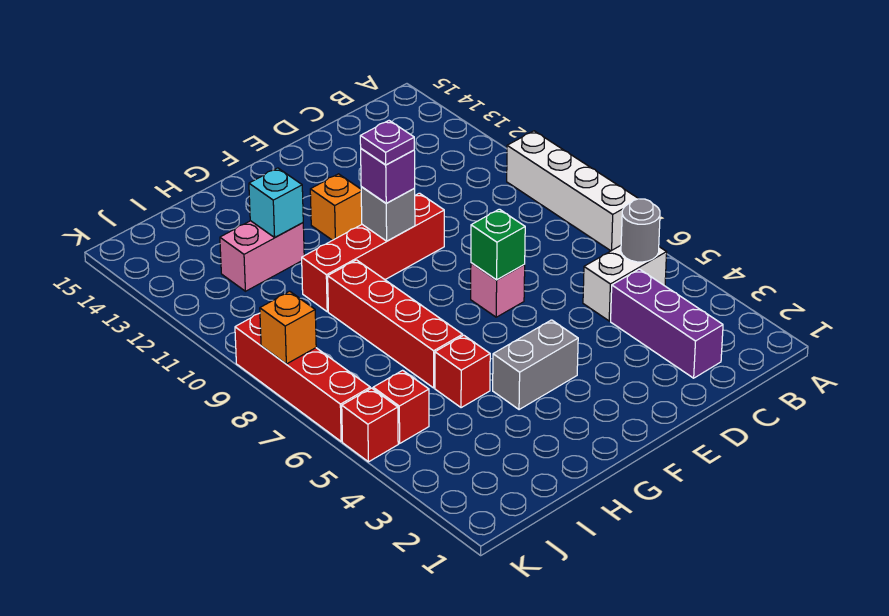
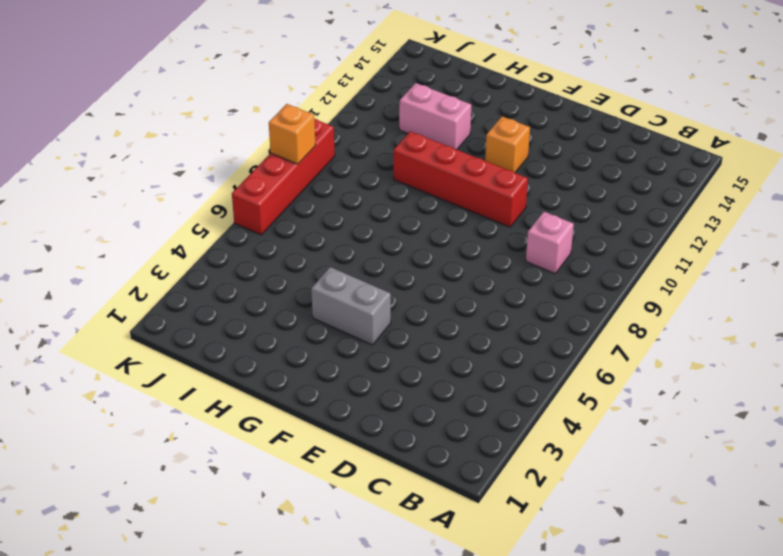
pink 1x1 brick [526,212,574,273] -> pink 1x1 brick moved to [471,263,525,317]
none -> white 1x4 brick [507,131,638,251]
none -> white 1x2 brick [583,246,667,321]
none -> purple 1x3 brick [611,269,723,378]

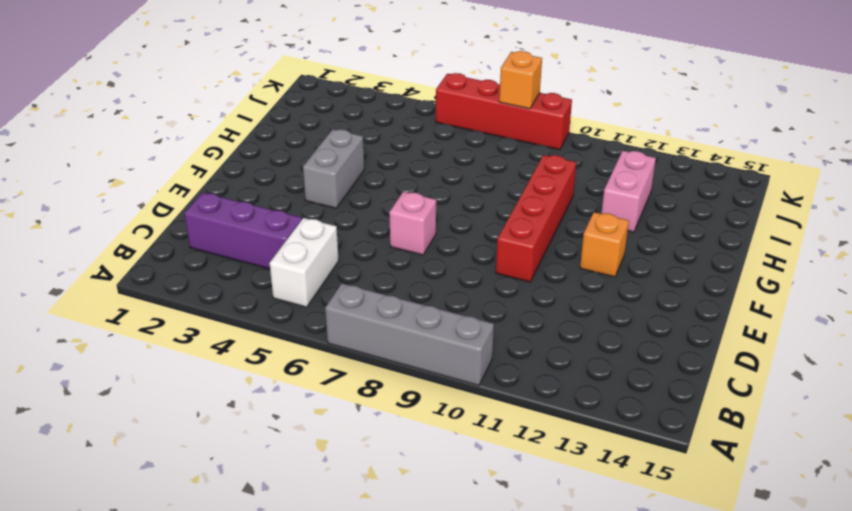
grey 1x4 brick [325,284,494,386] -> white 1x4 brick [507,131,638,251]
none -> red 1x1 brick [435,335,490,408]
none -> red 1x4 brick [328,260,463,388]
none -> red 1x1 brick [373,370,429,443]

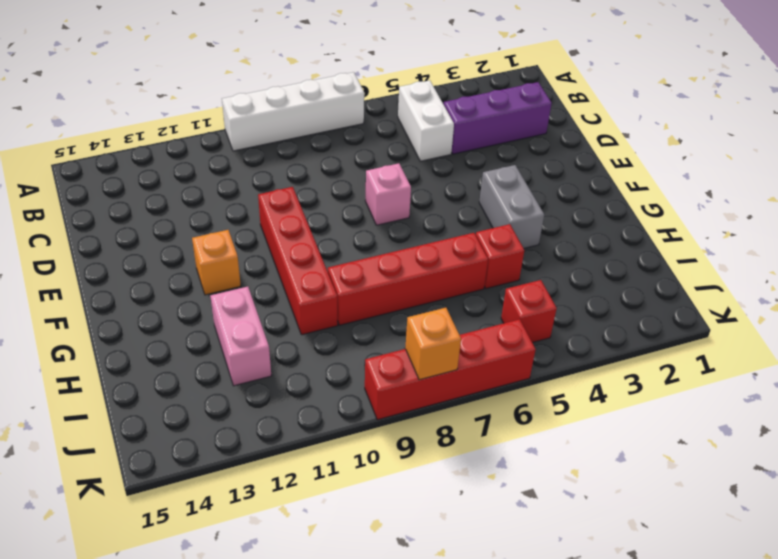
none -> red 1x1 brick [342,388,398,462]
none -> grey 1x1 round brick [621,199,660,262]
none -> green 1x1 brick [471,209,525,280]

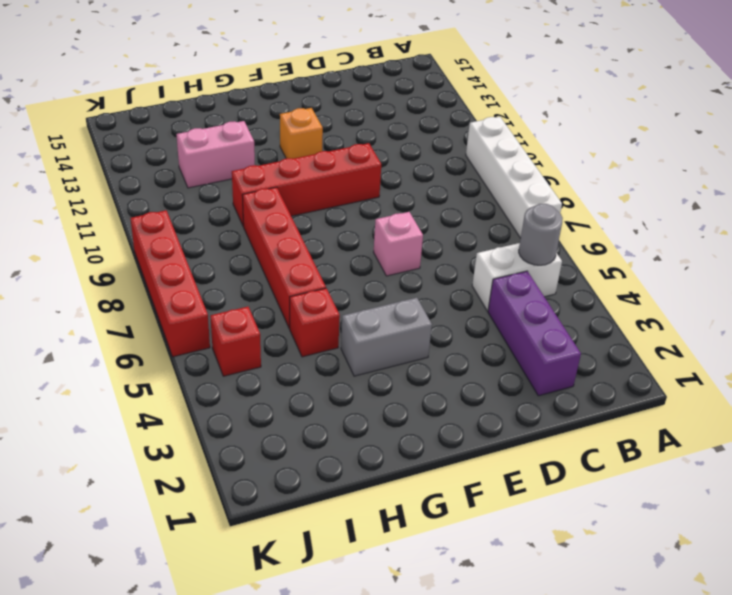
none -> red 1x1 brick [342,388,398,462]
none -> green 1x1 brick [471,209,525,280]
none -> grey 1x1 brick [361,187,415,241]

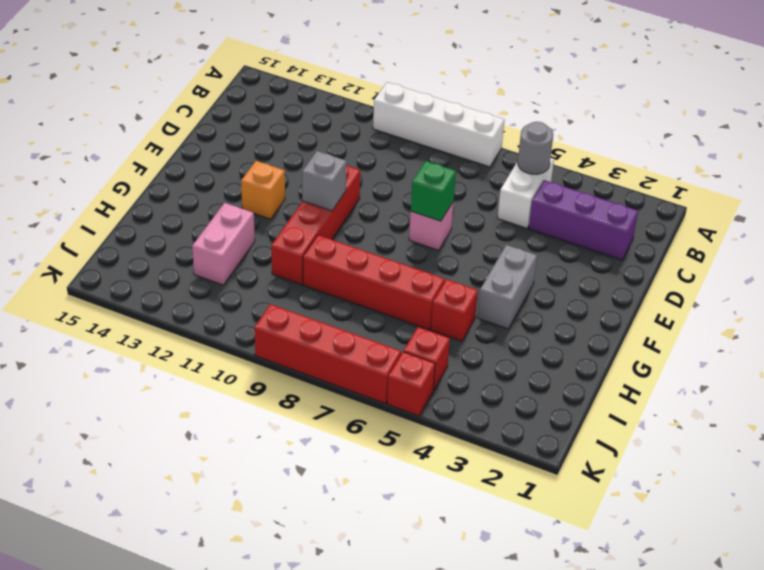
none -> cyan 1x1 brick [249,168,303,237]
none -> orange 1x1 brick [260,291,316,364]
none -> purple 1x1 brick [361,149,415,203]

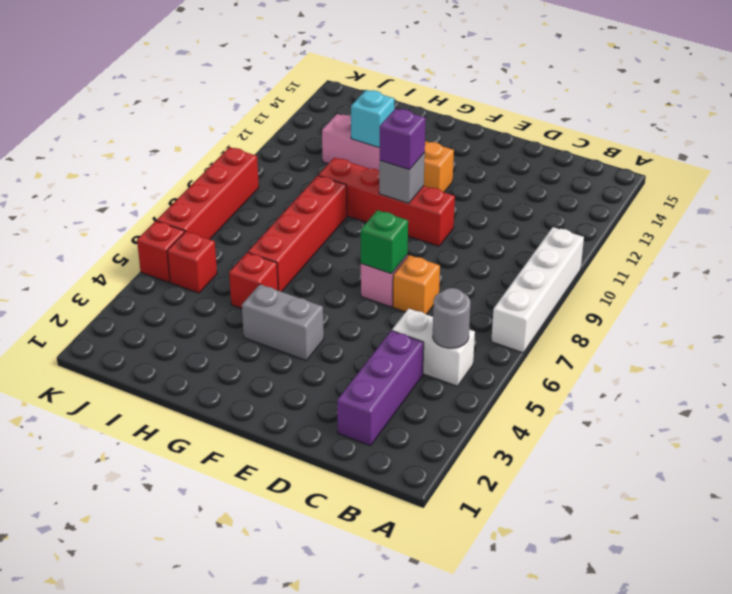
orange 1x1 brick [393,255,440,314] -> orange 1x1 brick moved to [260,291,316,364]
none -> purple 1x1 plate [360,121,414,165]

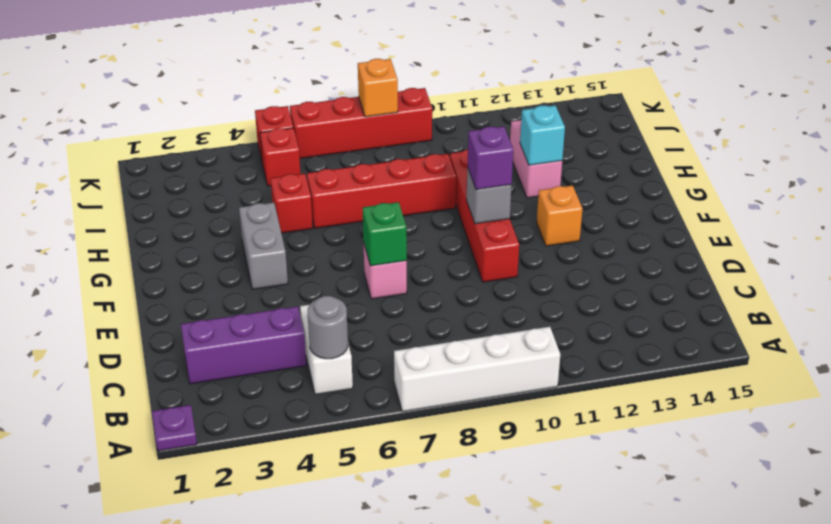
purple 1x1 plate [152,405,197,451] -> purple 1x1 plate moved to [360,121,414,165]

